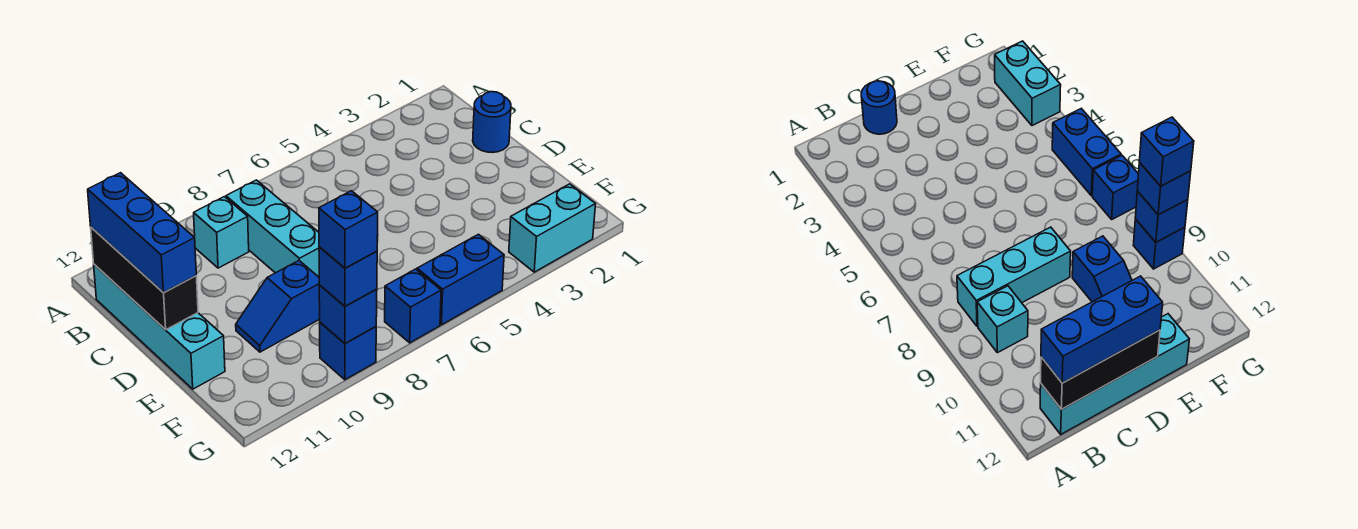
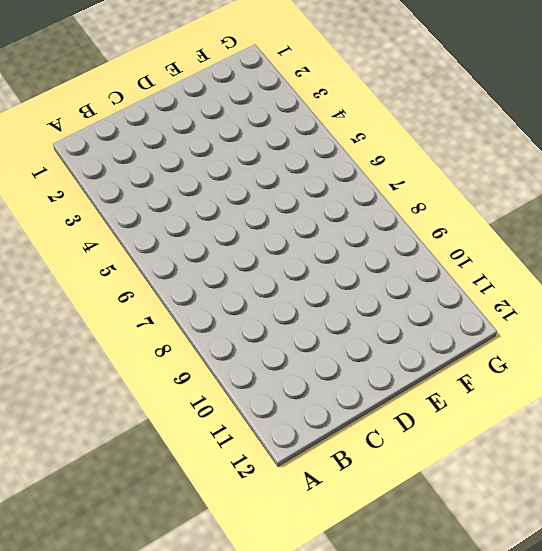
none -> cyan 1x3 brick [226,180,319,277]
none -> cyan 1x1 brick [194,197,249,268]
none -> cyan 1x4 brick [94,265,225,389]

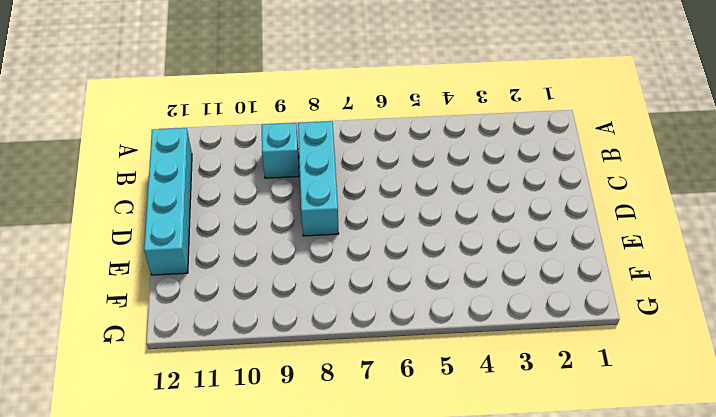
none -> blue 1x1 round brick [473,92,511,152]
none -> blue 1x2 slope [236,261,320,352]
none -> cyan 1x2 brick [509,184,596,272]

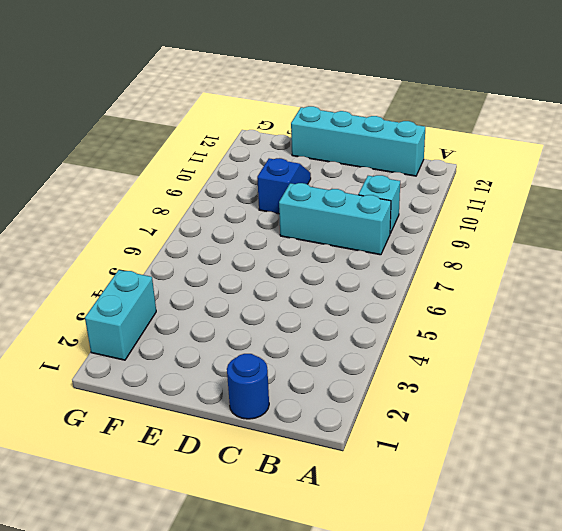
none -> blue 1x2 brick [417,234,504,325]
none -> blue 1x1 brick [385,269,441,343]
none -> blue 1x1 brick [320,323,376,380]

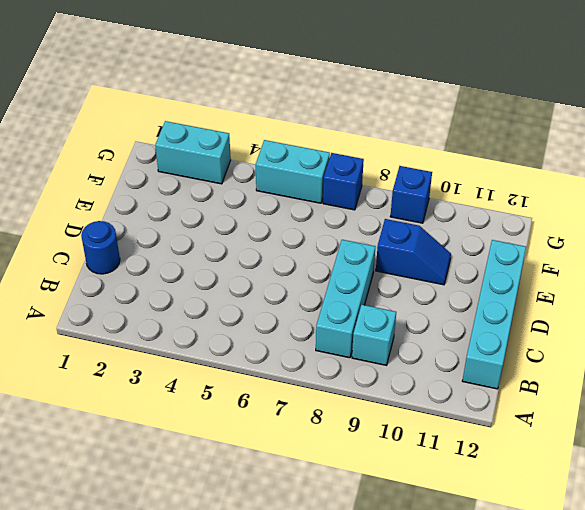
cyan 1x2 brick [256,140,330,203] -> blue 1x2 brick [417,234,504,325]
none -> black 1x3 brick [91,227,198,330]
none -> blue 1x1 brick [319,285,377,343]
none -> blue 1x3 brick [88,173,196,293]

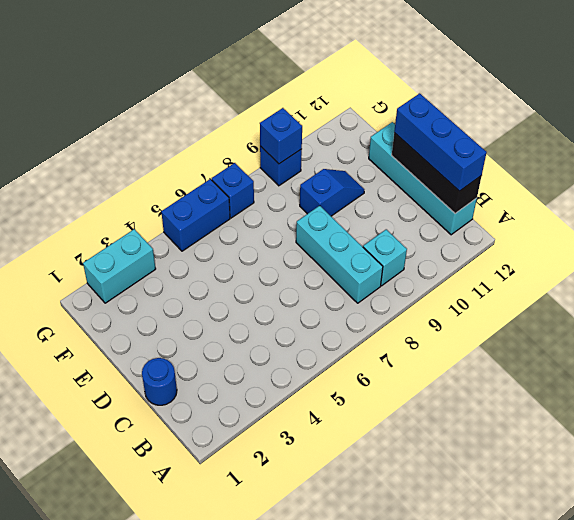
none -> blue 1x1 brick [319,247,377,306]
none -> blue 1x1 brick [319,191,378,268]

